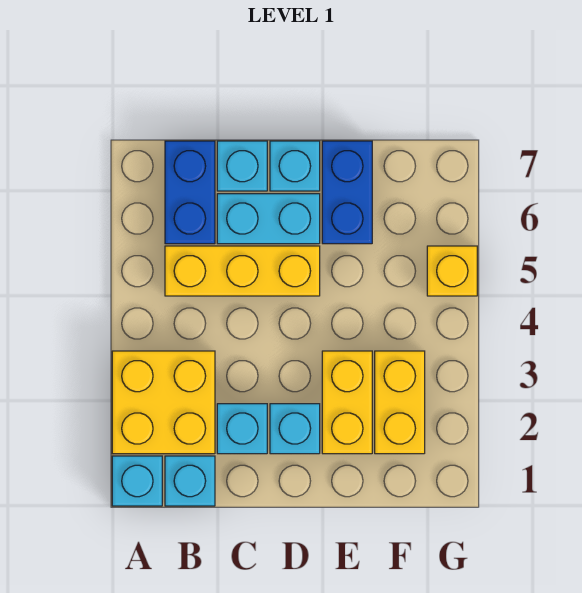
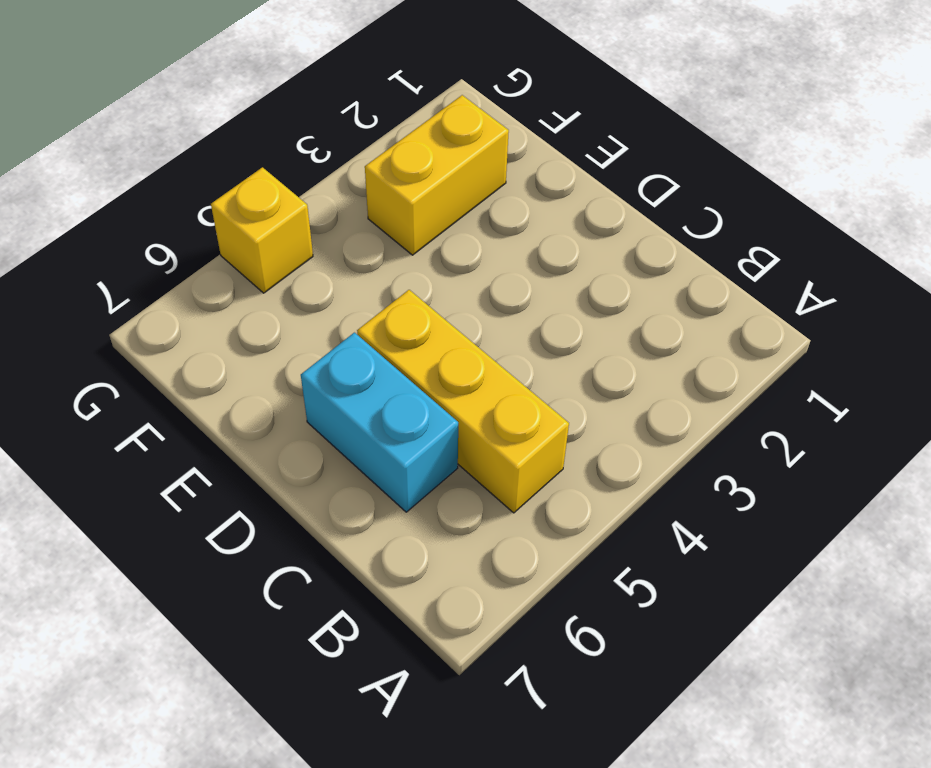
none -> cyan 1x1 brick [112,456,162,506]
none -> yellow 2x2 brick [112,351,215,454]
none -> cyan 1x1 brick [165,456,215,506]

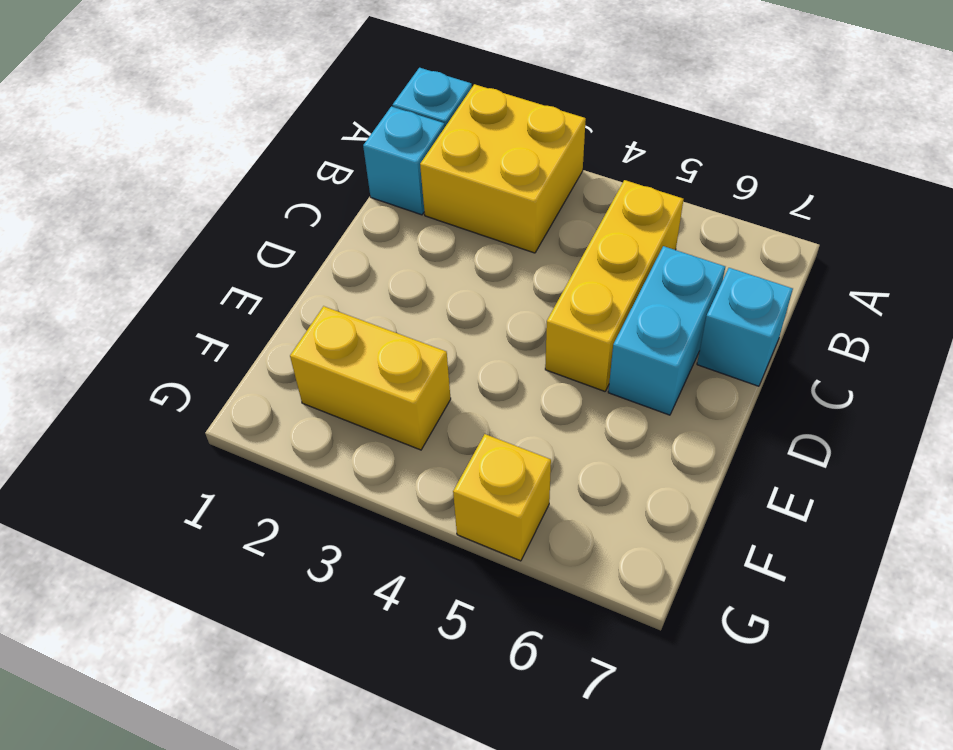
none -> blue 1x2 brick [165,141,215,244]
none -> cyan 1x1 brick [217,404,267,454]
none -> cyan 1x1 brick [270,404,320,454]

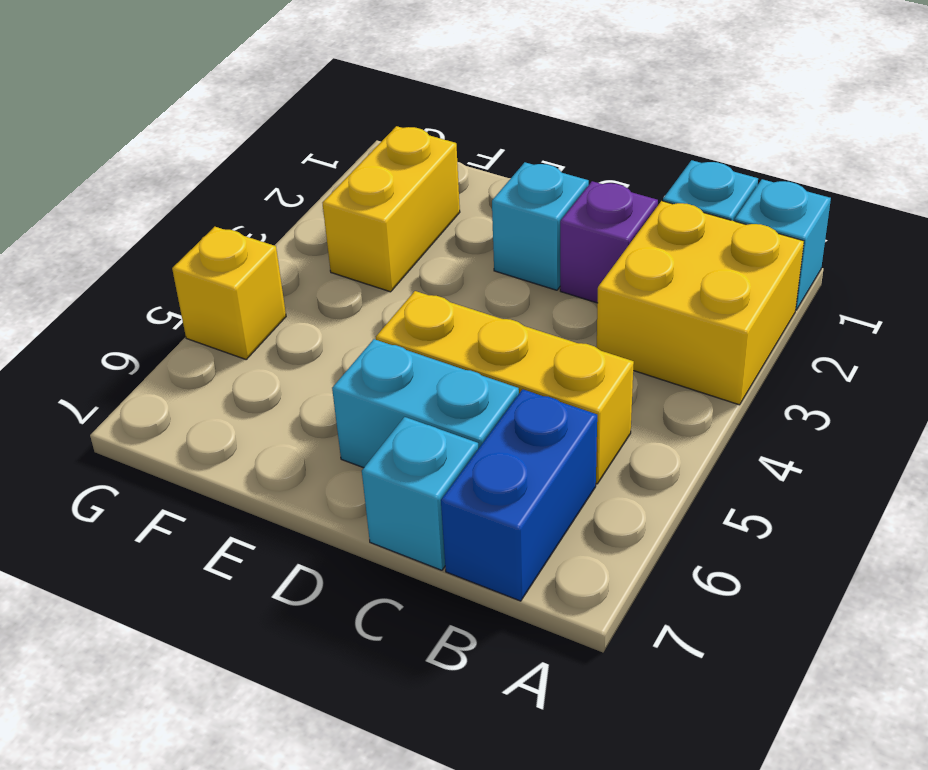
purple 1x1 brick [560,181,658,303] -> cyan 1x1 brick [217,404,267,454]
none -> cyan 1x1 brick [270,141,320,191]
none -> yellow 1x2 brick [322,351,372,454]
none -> blue 1x2 brick [322,141,372,244]

